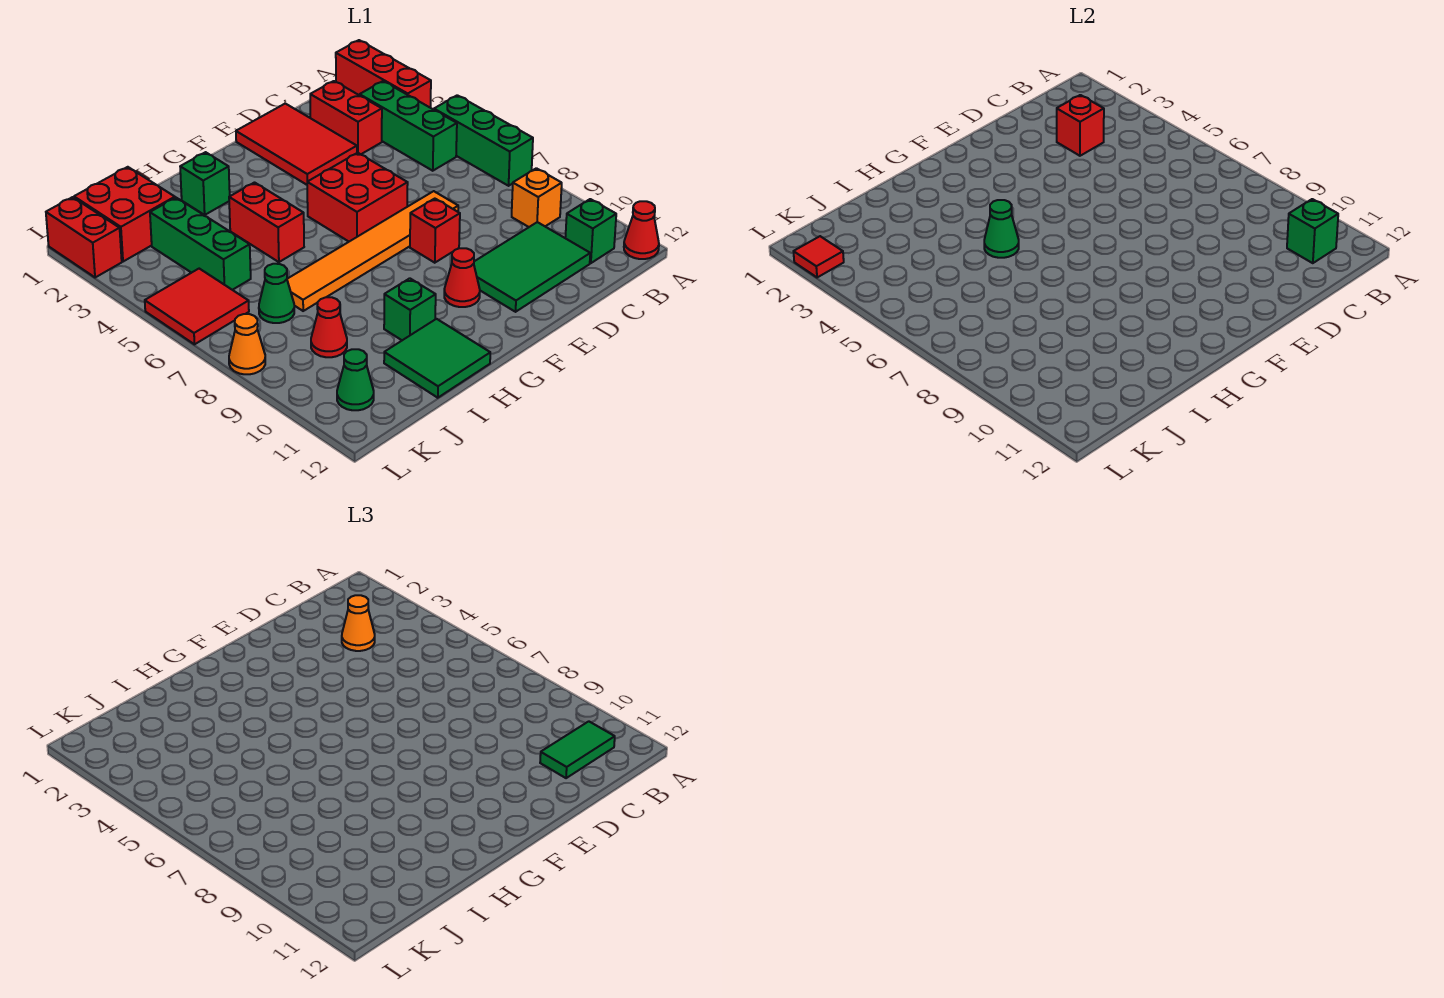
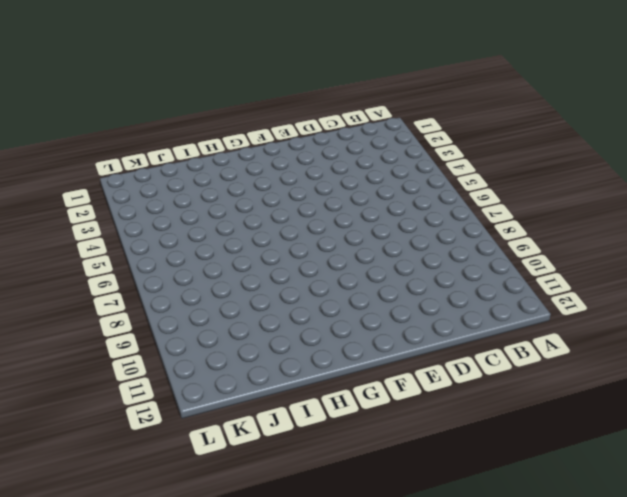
none -> red 1x3 brick [336,40,431,108]
none -> green 1x3 brick [434,95,533,186]
none -> red 1x1 cone [624,201,659,259]
none -> green 1x3 brick [360,81,457,171]

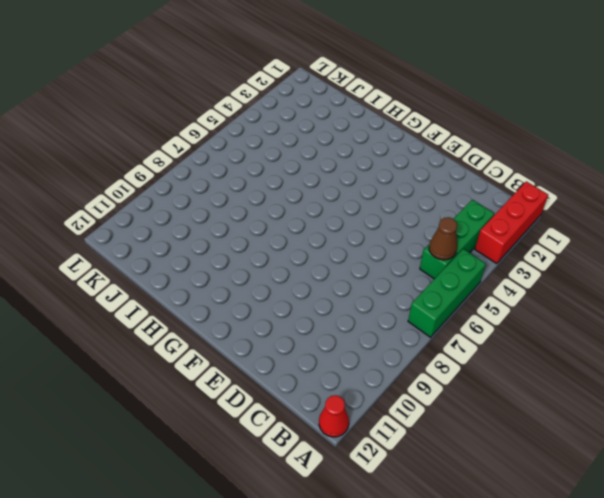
brown 1x1 cone [429,217,457,260] -> none
none -> orange 1x1 brick [512,168,562,227]
none -> green 1x1 brick [565,199,616,263]
none -> red 1x2 brick [310,81,382,154]
none -> green 2x3 tile [474,222,590,312]

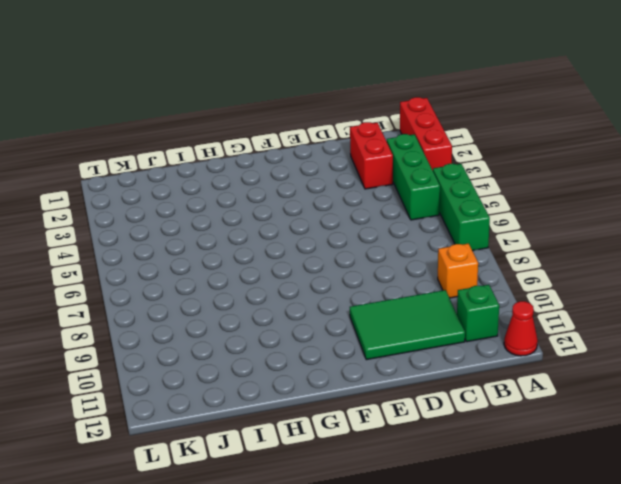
none -> red 2x3 tile [236,104,357,185]
none -> orange 1x6 tile [287,191,458,311]
none -> red 2x2 brick [307,153,408,242]
none -> red 1x1 brick [410,199,460,263]

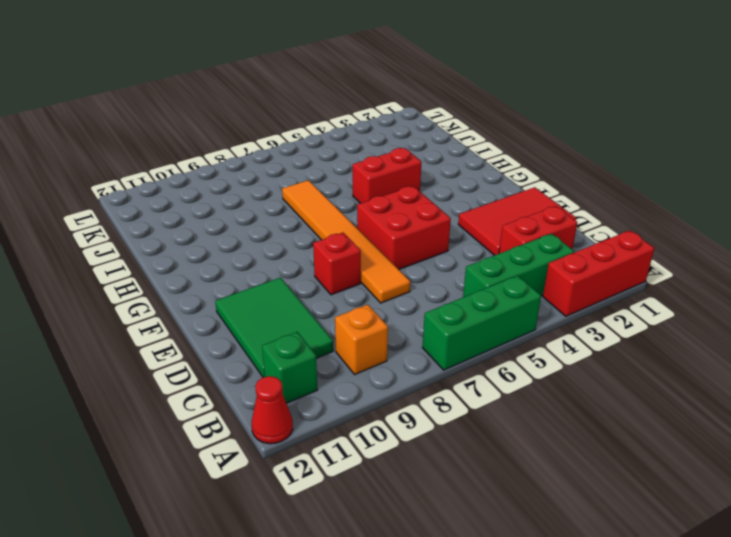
none -> red 1x1 cone [444,248,480,307]
none -> green 1x1 brick [180,152,230,215]
none -> green 1x1 brick [384,278,436,340]
none -> green 2x2 tile [384,319,490,398]

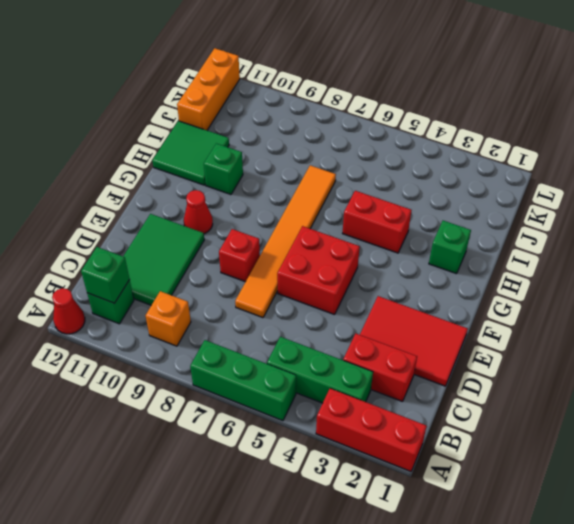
orange 1x3 brick [177,48,240,130] -> none
none -> red 2x2 brick [74,167,175,262]
none -> green 1x3 brick [150,198,251,290]
none -> green 1x1 cone [259,264,294,323]
none -> red 1x1 cone [311,297,347,357]

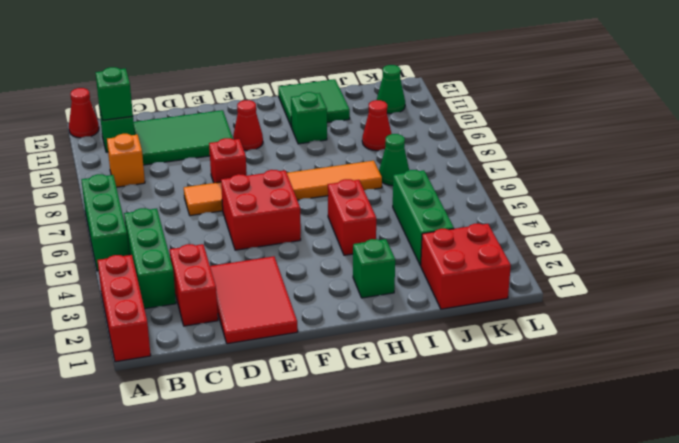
none -> red 2x2 tile [145,269,249,344]
none -> red 1x2 brick [46,197,122,278]
none -> orange 1x1 cone [229,314,265,374]
none -> red 1x1 brick [1057,95,1104,156]

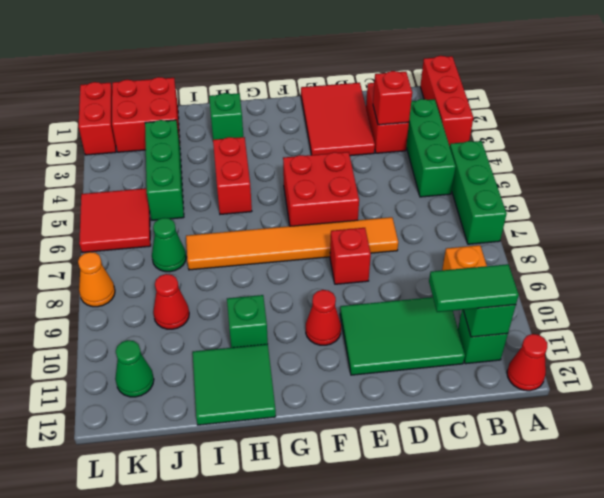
none -> green 1x1 cone [984,200,1019,258]
none -> red 1x1 tile [793,236,844,278]
none -> orange 1x1 cone [342,595,375,651]

